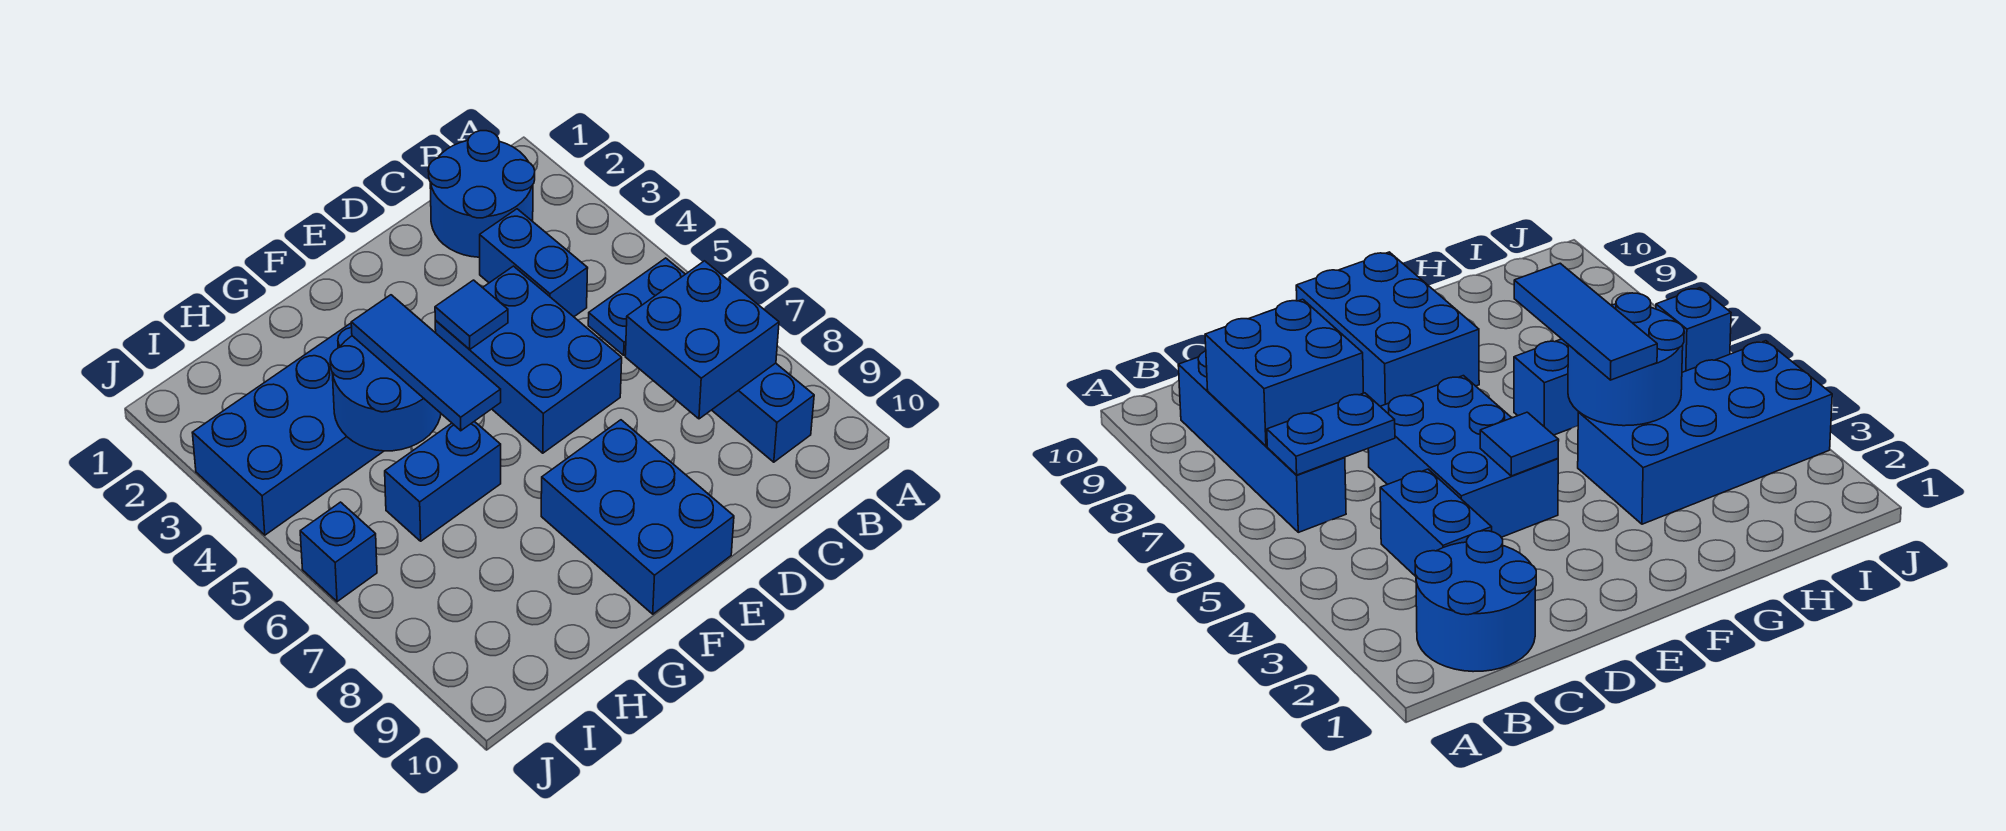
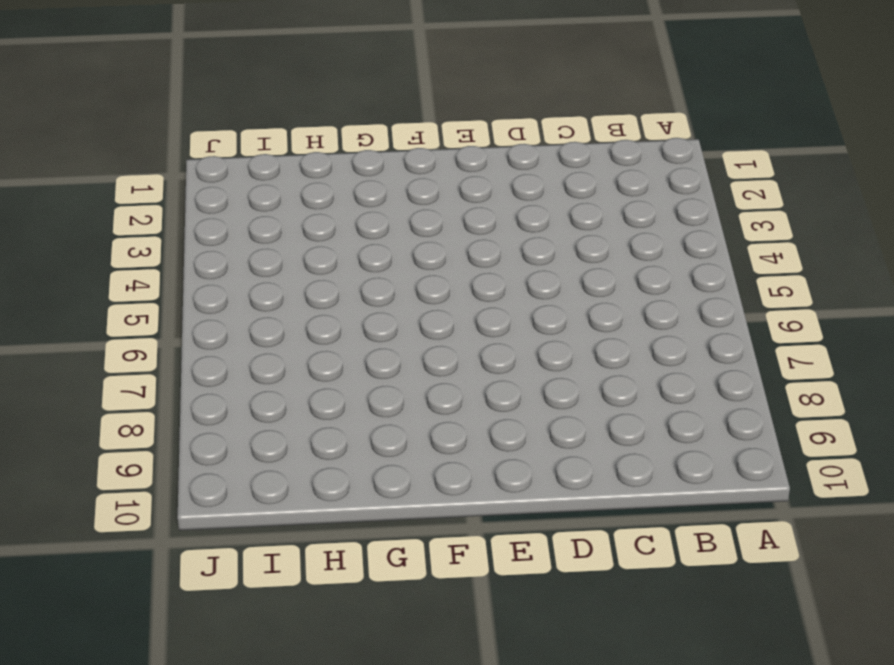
none -> blue 2x2 round brick [428,131,535,257]
none -> blue 1x4 brick [712,363,814,462]
none -> blue 1x2 brick [480,209,588,317]

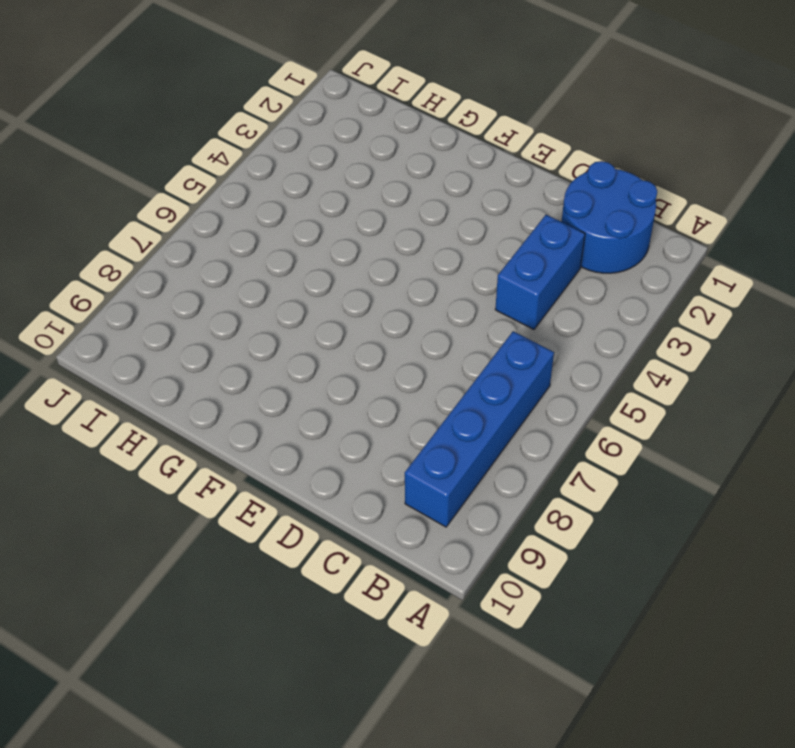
none -> blue 2x3 brick [435,266,622,453]
none -> blue 2x3 brick [541,420,734,614]
none -> blue 2x4 brick [192,323,384,535]

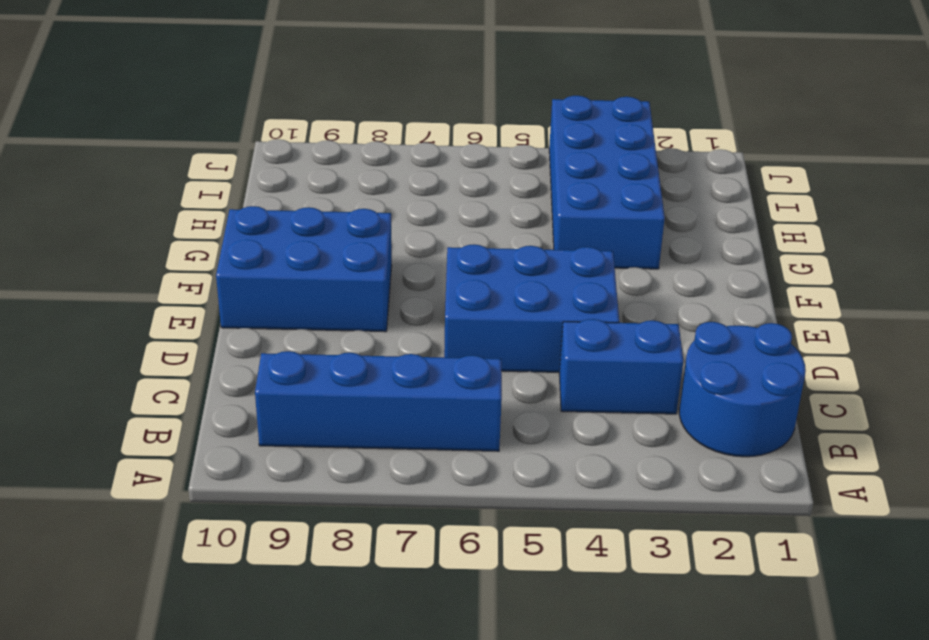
none -> blue 1x2 brick [385,421,501,541]
none -> blue 1x1 brick [300,502,377,602]
none -> blue 1x2 plate [588,258,685,355]

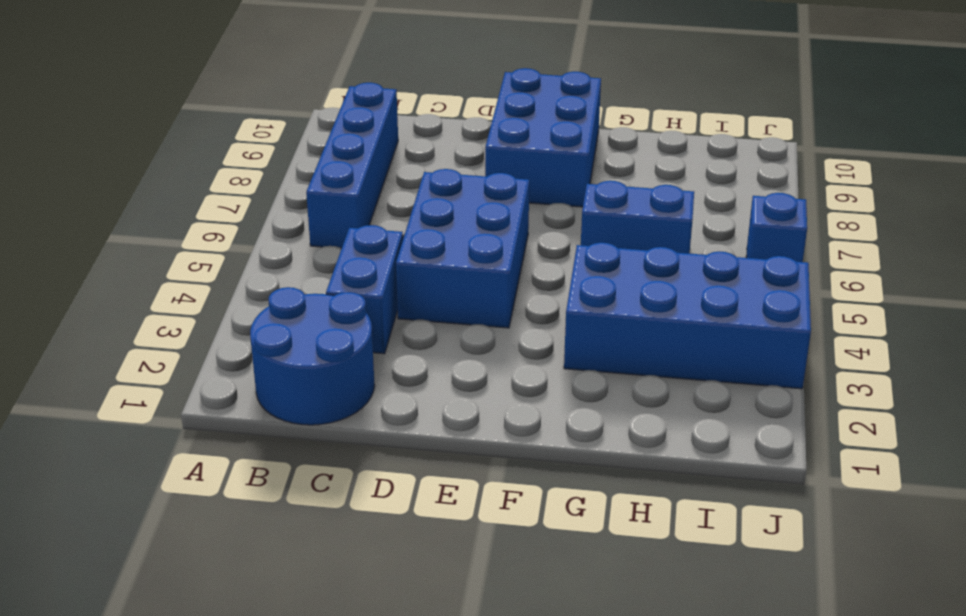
none -> blue 1x2 plate [588,258,685,355]
none -> blue 2x2 brick [625,261,779,419]
none -> blue 1x1 tile [435,280,508,349]

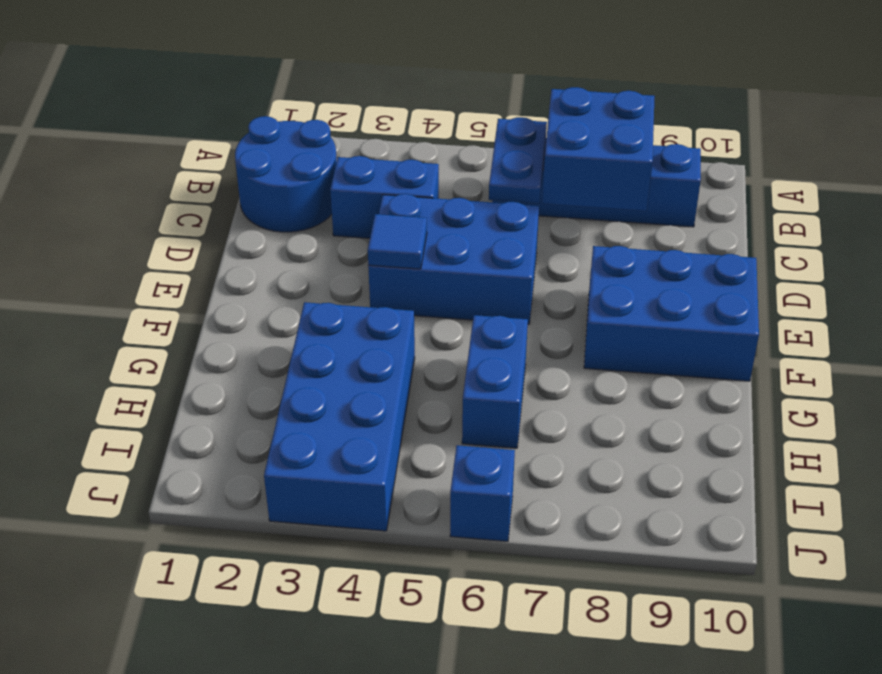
none -> blue 2x2 round brick [330,336,441,451]
none -> blue 1x3 tile [351,295,501,431]

